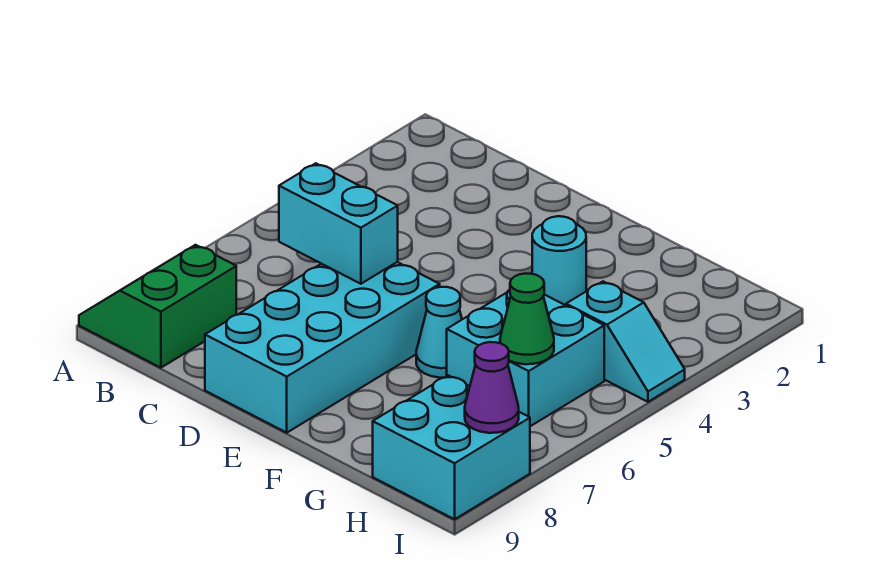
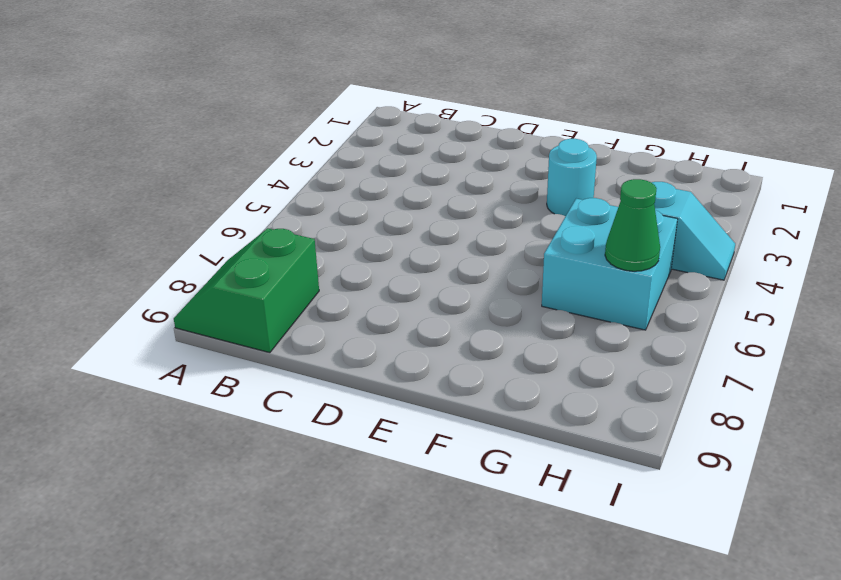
none -> cyan 2x4 brick [205,262,440,433]
none -> cyan 1x1 cone [416,287,462,378]

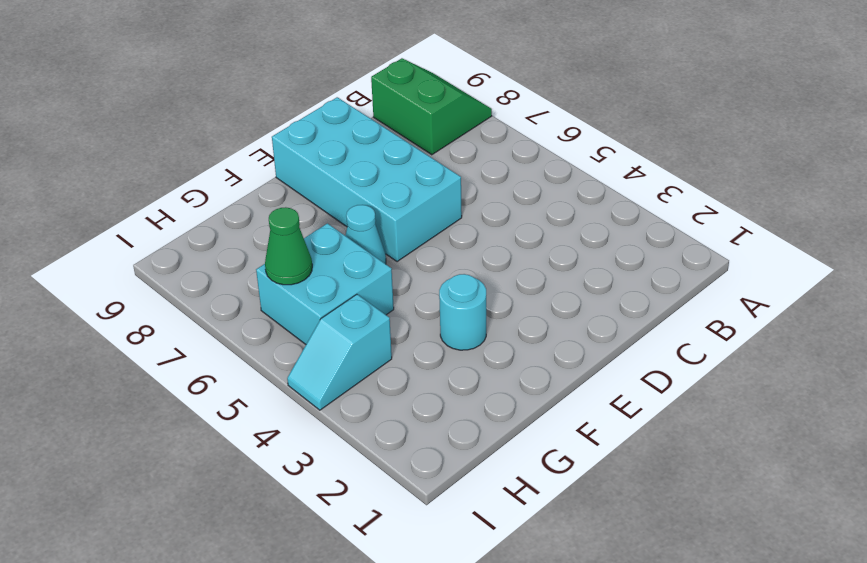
none -> cyan 2x2 brick [373,375,530,519]
none -> cyan 1x2 brick [279,163,398,284]

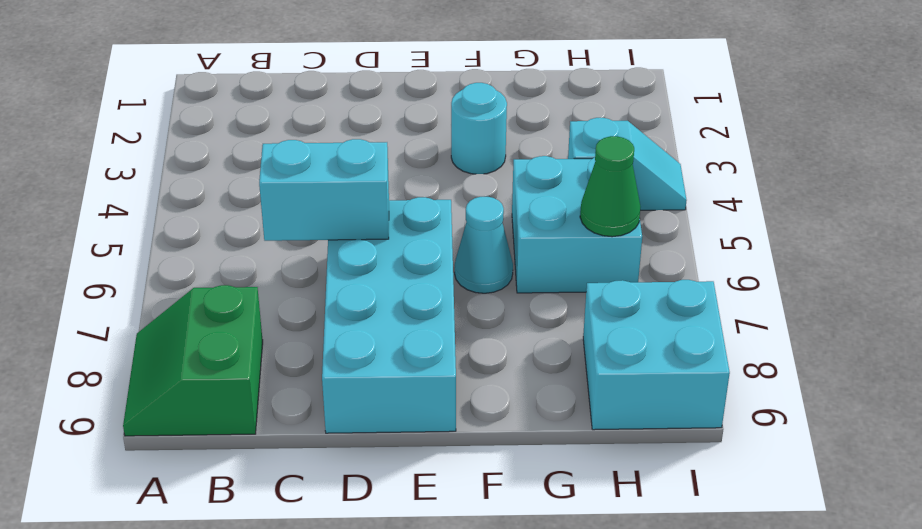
none -> purple 1x1 cone [465,342,519,433]

